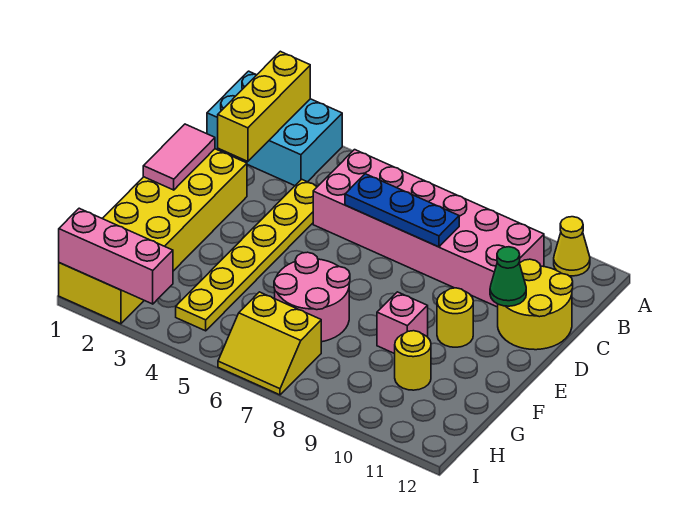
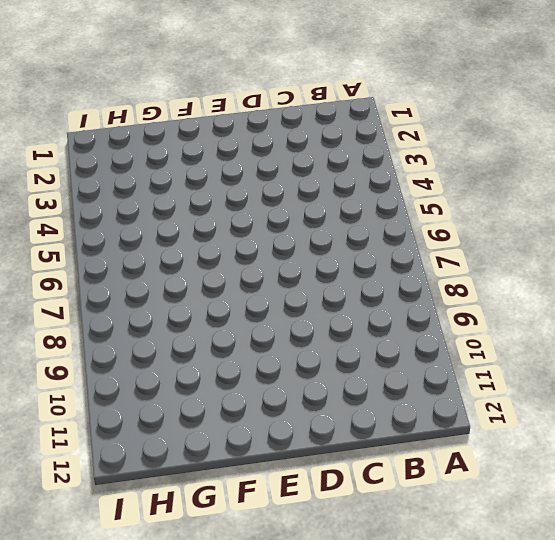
none -> cyan 2x3 brick [207,71,342,186]
none -> yellow 1x1 cone [554,217,590,276]
none -> pink 2x6 brick [313,150,544,307]

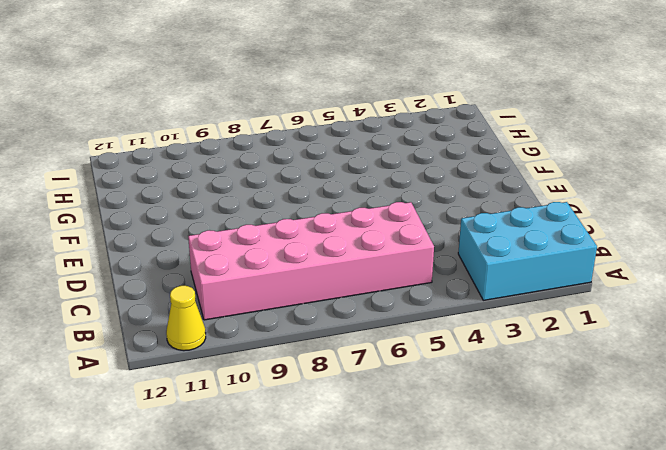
none -> yellow 1x6 plate [176,179,318,331]
none -> yellow 2x2 round brick [498,259,573,350]
none -> yellow 2x6 brick [59,149,247,324]

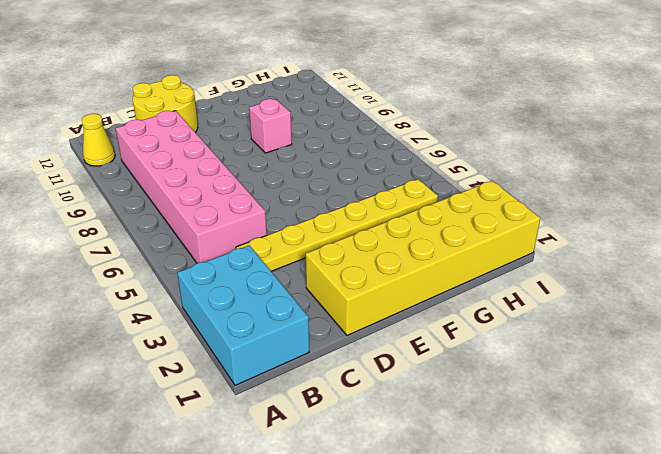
none -> yellow 1x1 round brick [437,288,473,347]
none -> pink 2x2 round brick [274,252,350,342]
none -> yellow 1x1 round brick [395,331,431,390]

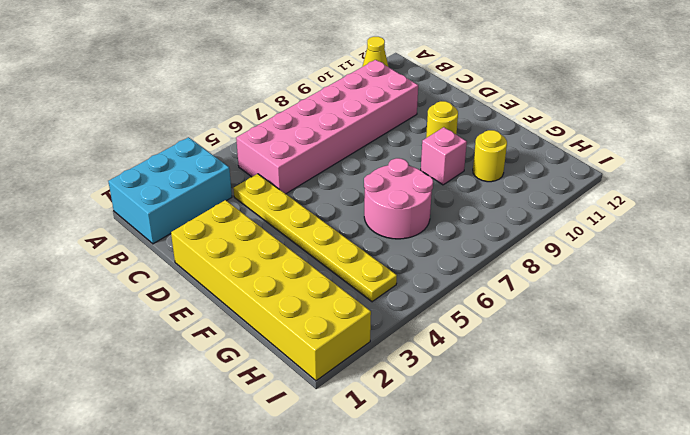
none -> yellow 2x2 round brick [498,259,573,350]
none -> yellow 2x2 slope [218,292,321,395]
none -> yellow 1x3 brick [218,51,310,161]

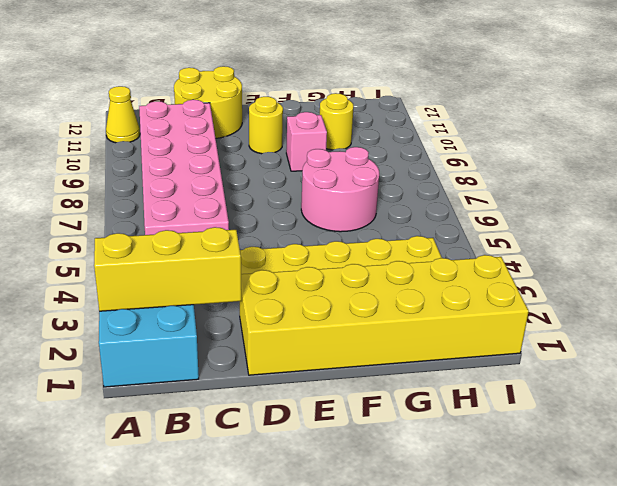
none -> yellow 2x2 slope [218,292,321,395]
none -> blue 1x3 plate [345,174,459,247]
none -> pink 1x2 tile [143,124,215,190]

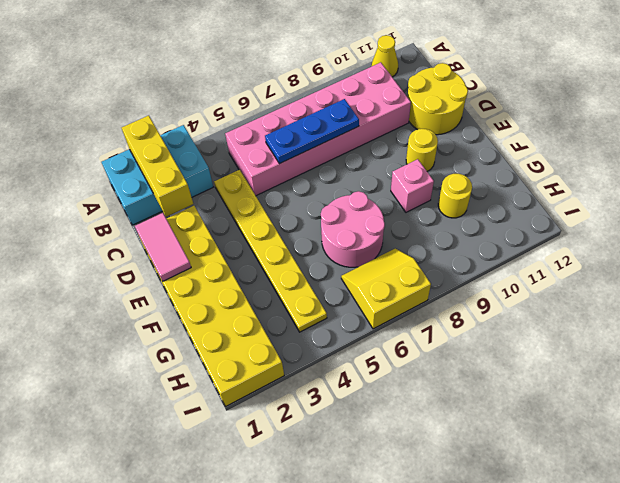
yellow 2x2 slope [341,249,431,329] -> yellow 2x2 slope turned to [218,292,321,395]
none -> green 1x1 cone [490,247,526,306]
none -> pink 1x3 brick [59,208,173,304]

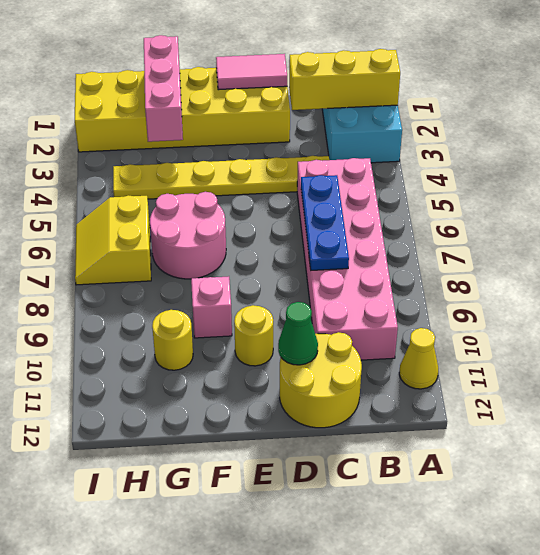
pink 1x3 brick [144,35,183,142] -> pink 1x3 brick moved to [59,208,173,304]

